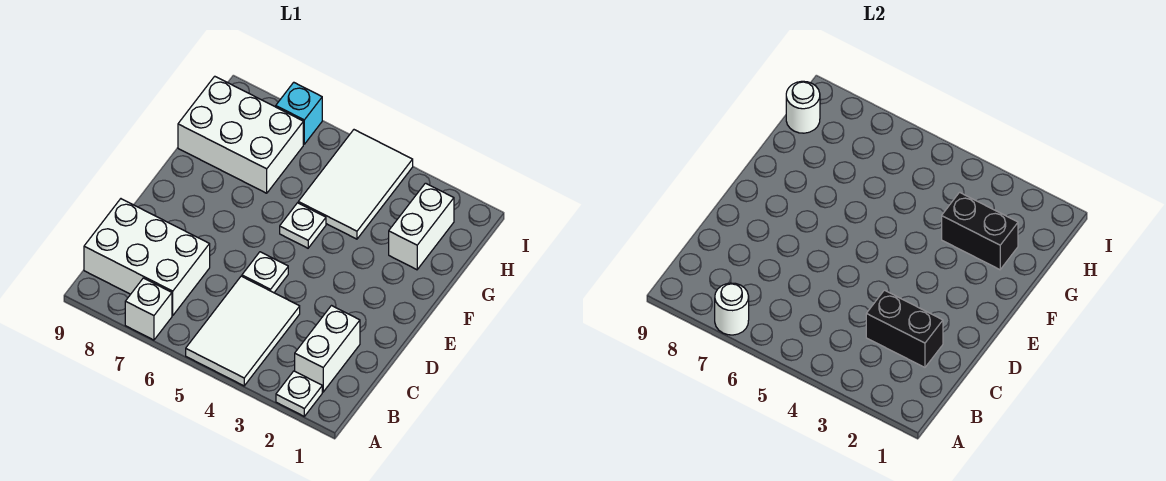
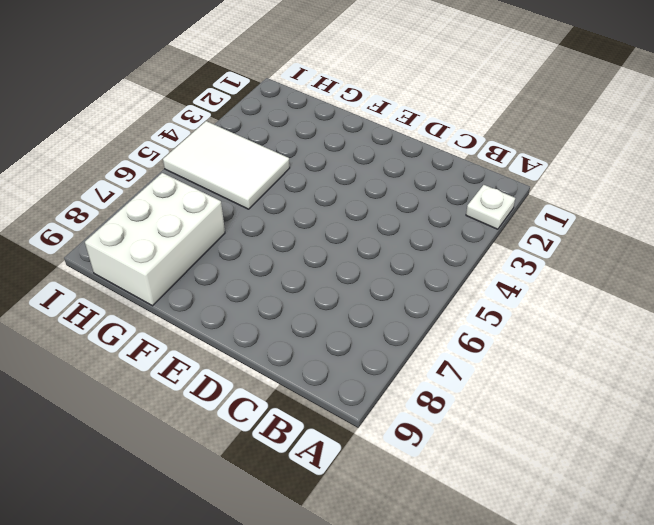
none -> white 2x3 tile [186,276,300,386]
none -> white 1x1 brick [125,278,172,340]
none -> white 1x2 brick [295,306,360,392]

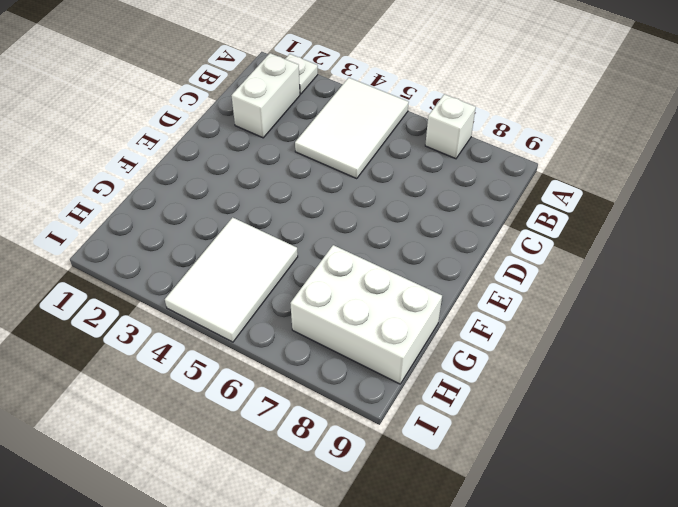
none -> white 2x3 brick [84,199,210,315]
none -> white 1x1 plate [242,252,288,293]
none -> white 1x1 plate [280,203,326,248]

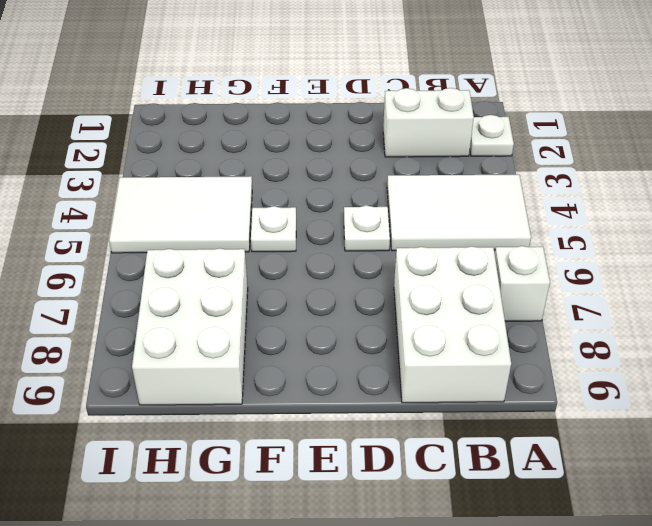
none -> white 1x2 brick [389,183,454,270]
none -> cyan 1x1 brick [276,82,322,144]
none -> white 1x1 round brick [715,283,749,335]

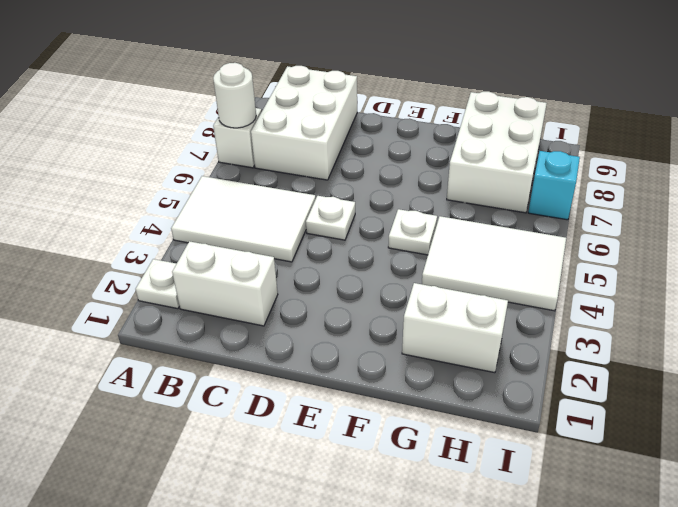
none -> black 1x2 brick [866,290,943,367]
none -> black 1x2 brick [942,192,1018,270]
none -> white 1x1 round brick [786,81,820,133]

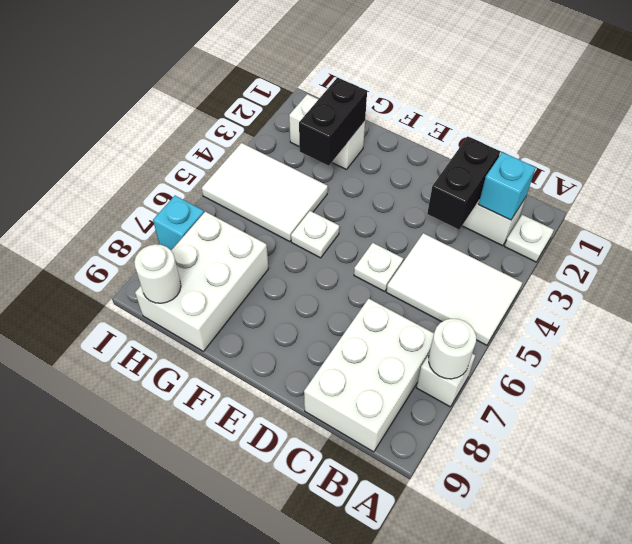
cyan 1x1 brick [479,152,536,220] -> none

